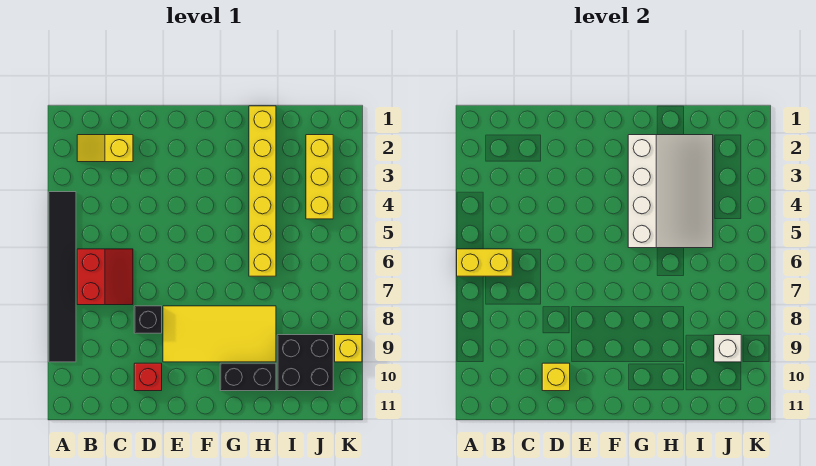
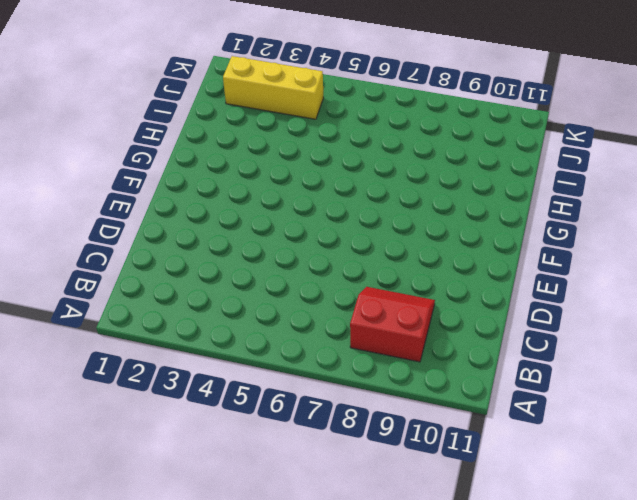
red 2x2 slope [350,287,435,362] -> red 2x2 slope moved to [77,249,133,305]
none -> black 1x6 tile [49,192,76,362]
none -> yellow 1x2 slope [77,135,133,162]
none -> black 1x1 brick [134,306,162,333]

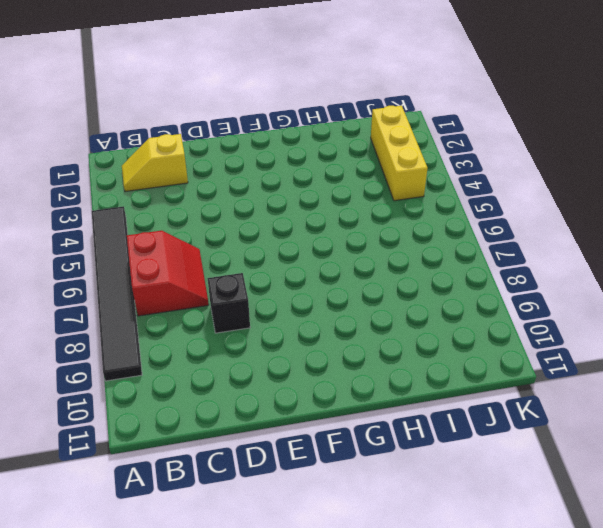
none -> red 1x1 brick [134,363,162,391]
none -> yellow 2x4 tile [163,306,276,362]
none -> black 1x2 brick [220,363,276,391]

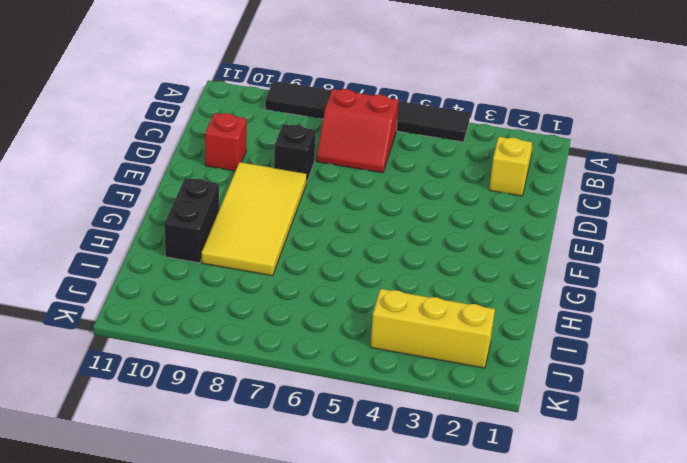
none -> yellow 1x6 brick [249,106,276,276]
none -> black 2x2 brick [277,335,333,391]
none -> yellow 1x1 brick [335,335,362,362]

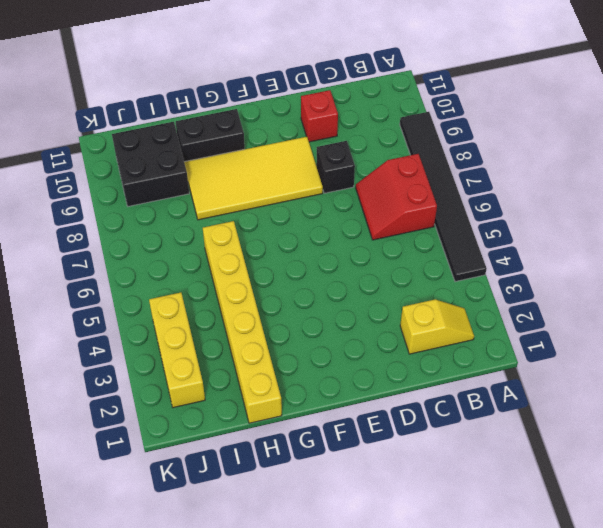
none -> yellow 1x1 brick [335,335,362,362]
none -> yellow 1x2 brick [457,249,512,276]
none -> yellow 1x1 brick [542,363,570,391]

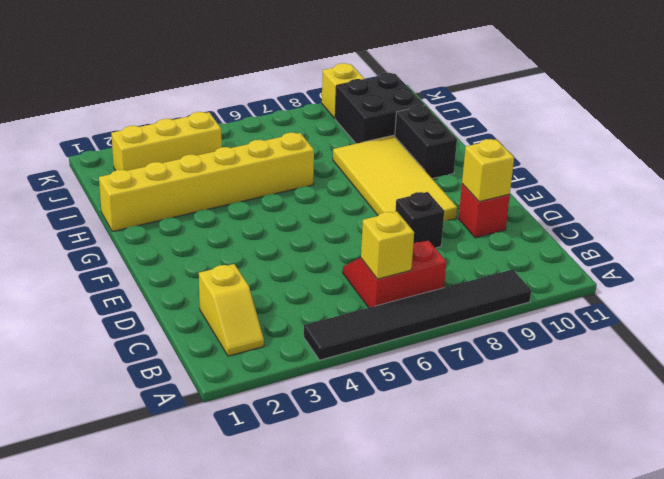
yellow 1x1 brick [361,212,414,279] -> yellow 1x2 brick [457,249,512,276]
none -> white 3x4 slope [628,135,713,248]
none -> white 1x1 brick [714,335,741,362]

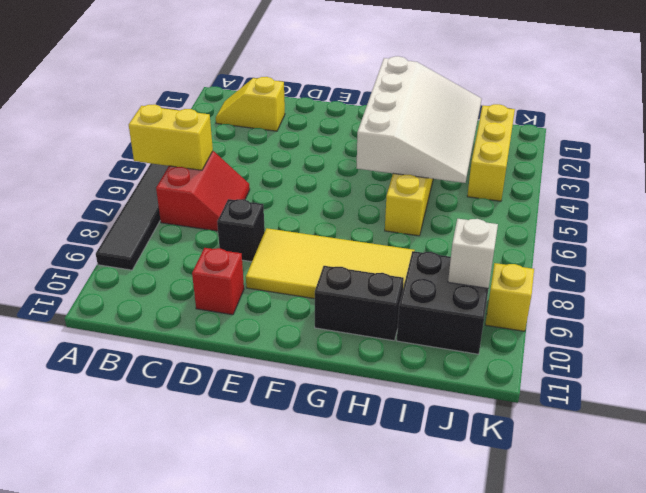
none -> yellow 1x1 brick [542,363,570,391]

